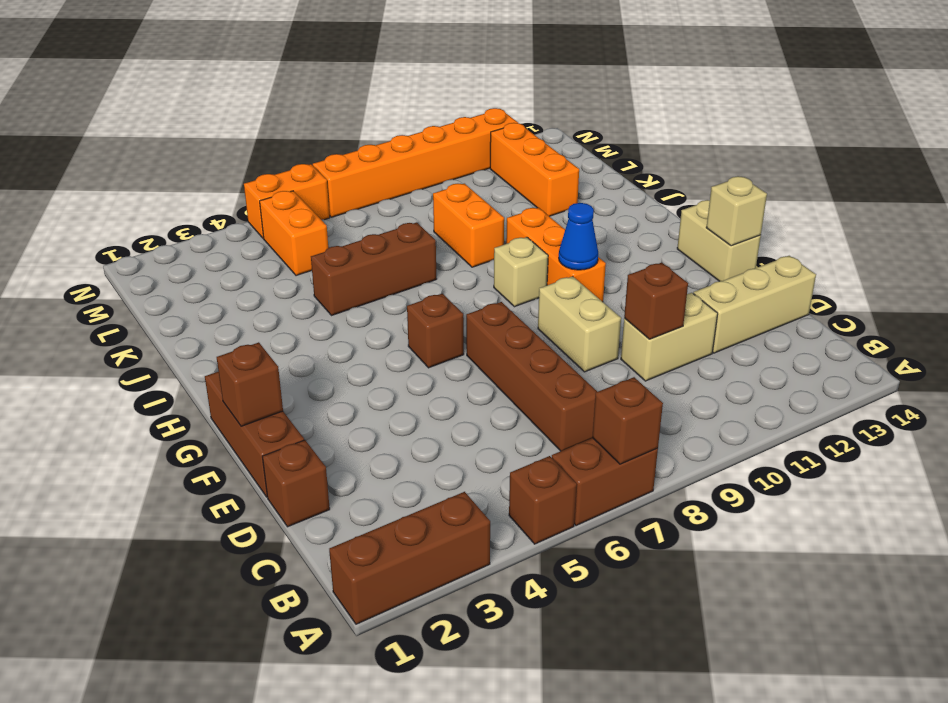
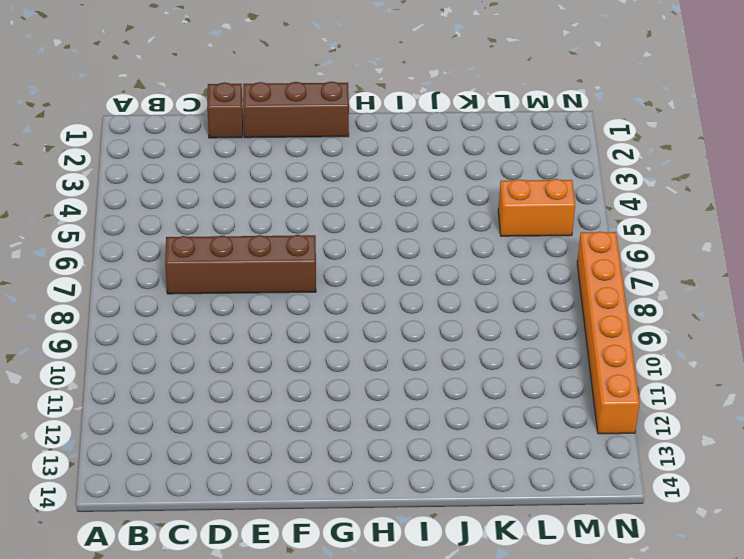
none -> brown 1x3 brick [329,492,490,624]
none -> brown 1x1 brick [509,456,577,544]
none -> brown 1x2 brick [552,438,658,526]

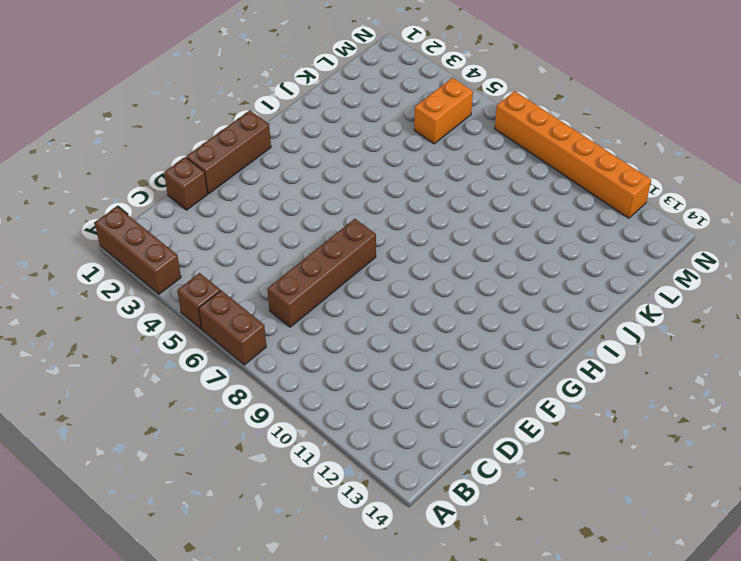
none -> tan 1x2 brick [621,293,718,381]
none -> tan 1x3 brick [693,256,816,353]
none -> tan 1x2 brick [538,276,621,372]

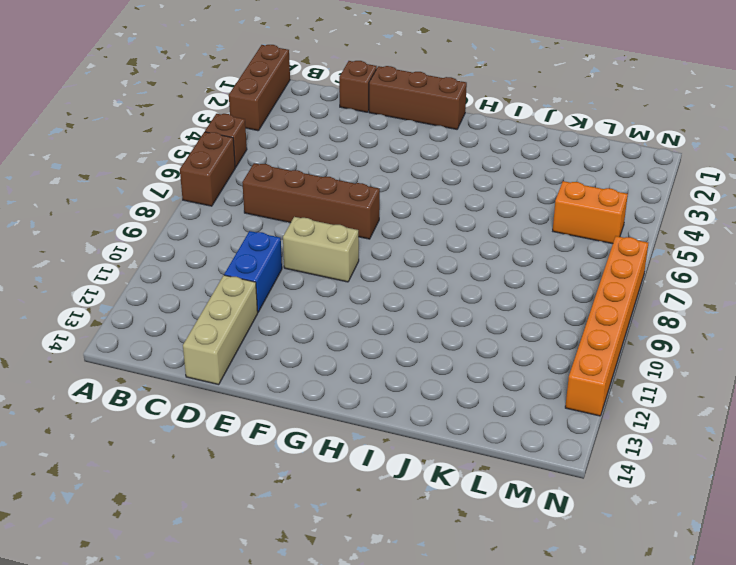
blue 1x2 brick [224,231,282,312] -> tan 1x2 brick [621,293,718,381]
none -> tan 1x2 brick [677,200,761,281]
none -> brown 1x1 brick [407,293,464,368]
none -> orange 1x3 brick [506,208,606,302]

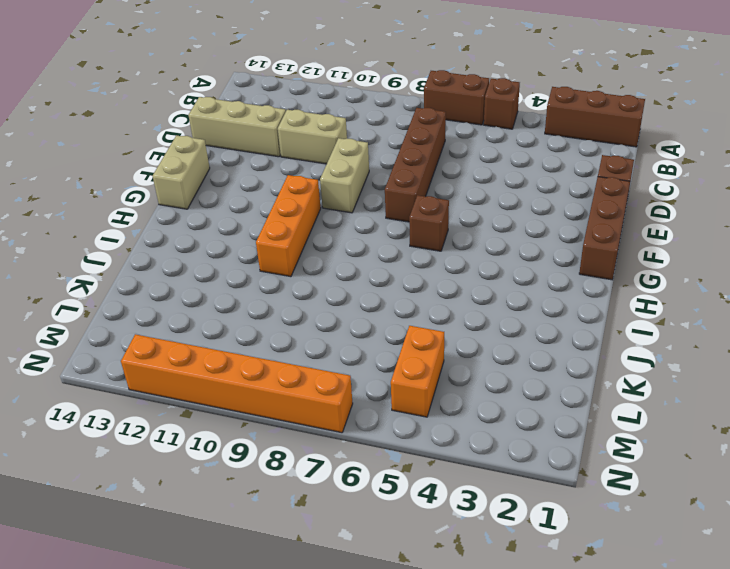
none -> tan 1x1 brick [494,237,548,307]
none -> brown 1x3 brick [311,222,436,316]
none -> orange 1x2 brick [433,184,504,267]

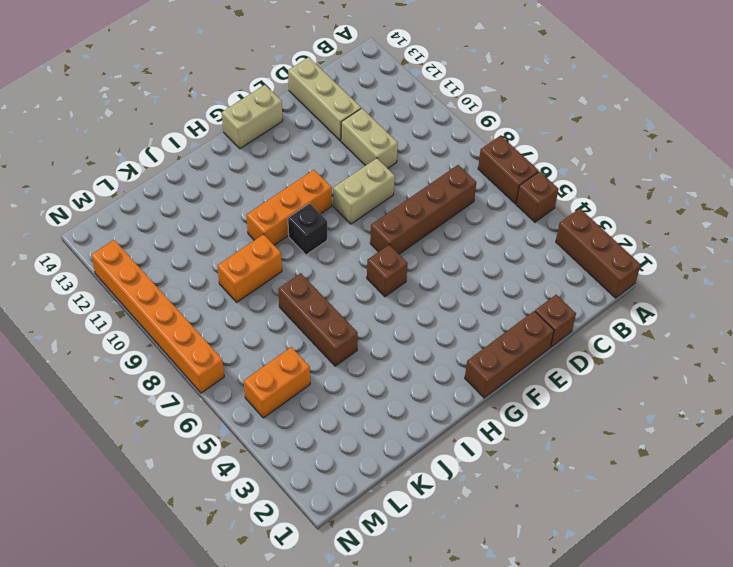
black 1x1 brick [288,203,327,255] -> tan 1x1 brick [494,237,548,307]
none -> orange 1x3 brick [490,123,579,216]
none -> orange 1x2 brick [244,164,330,239]
none -> brown 1x1 brick [592,377,663,464]

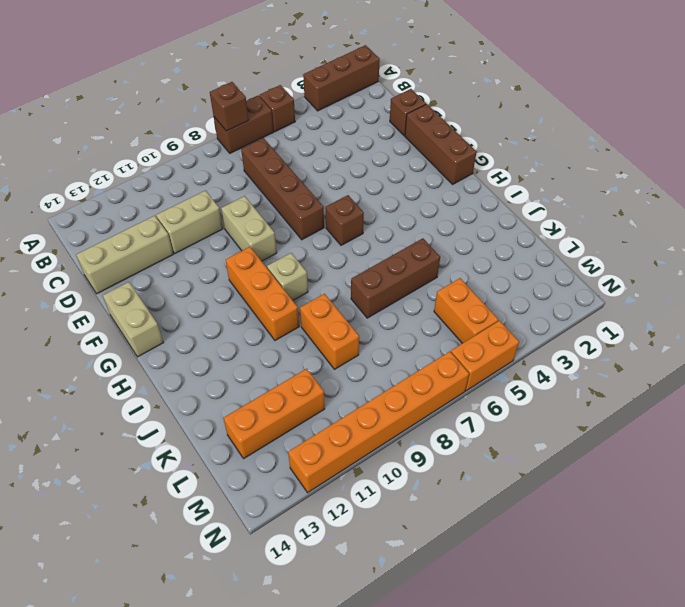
orange 1x3 brick [224,369,325,459] -> orange 1x3 brick turned to [490,123,579,216]
none -> brown 1x1 brick [624,263,688,339]
none -> brown 1x1 brick [217,342,283,426]
none -> tan 1x1 brick [706,176,767,246]

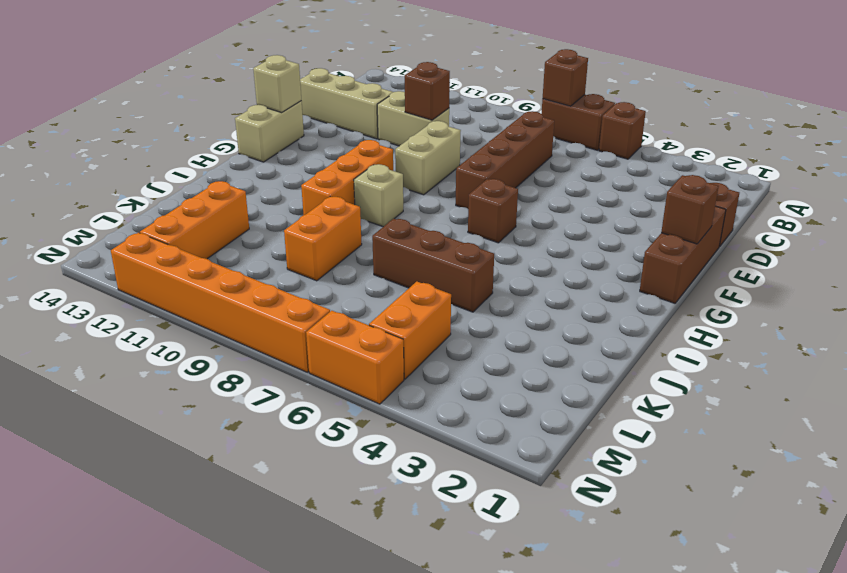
none -> brown 1x3 brick [329,492,490,624]
none -> blue 1x1 cone [559,203,598,270]

